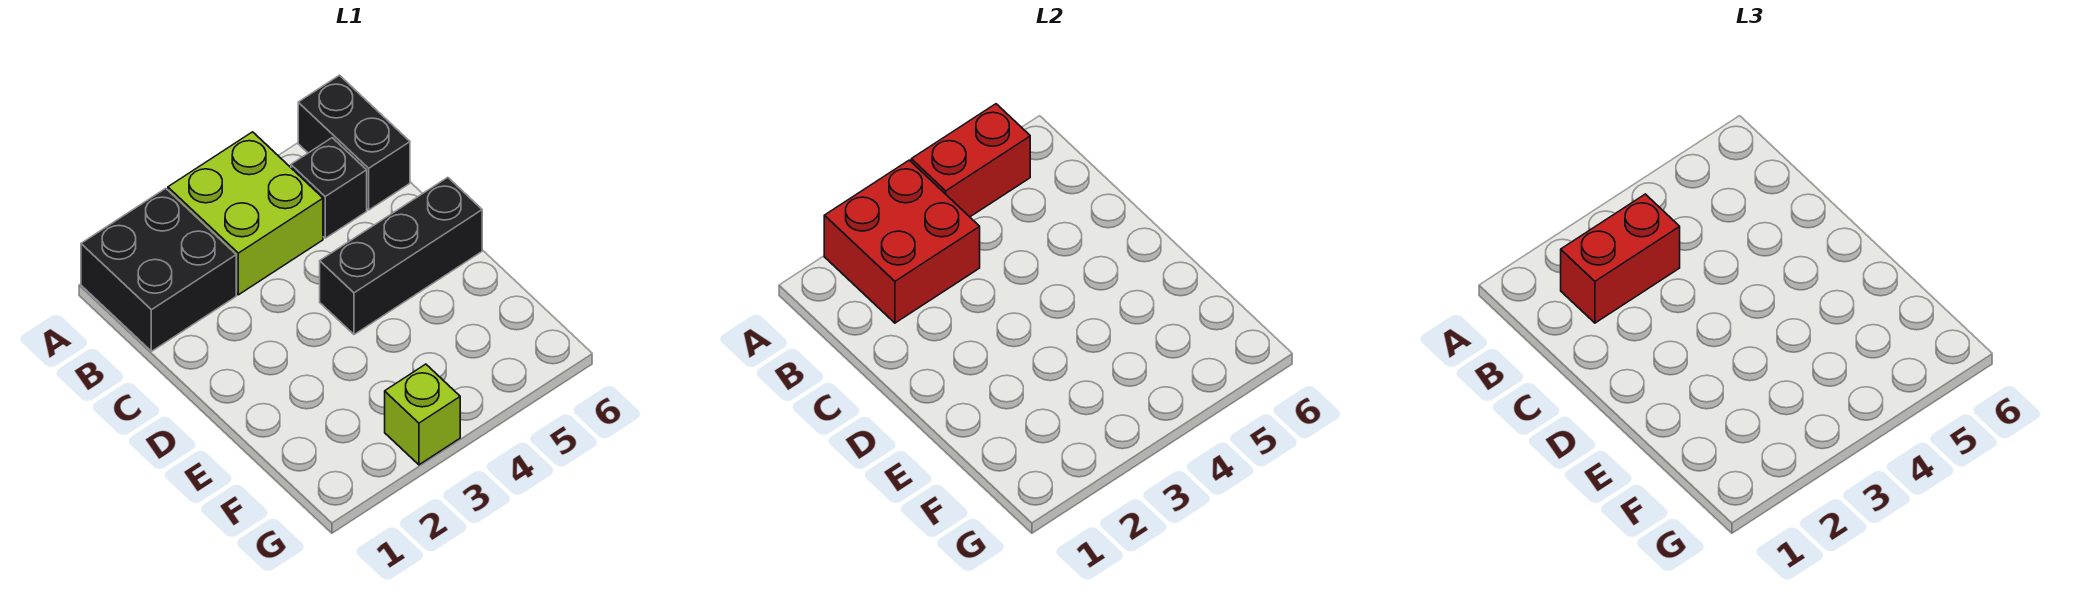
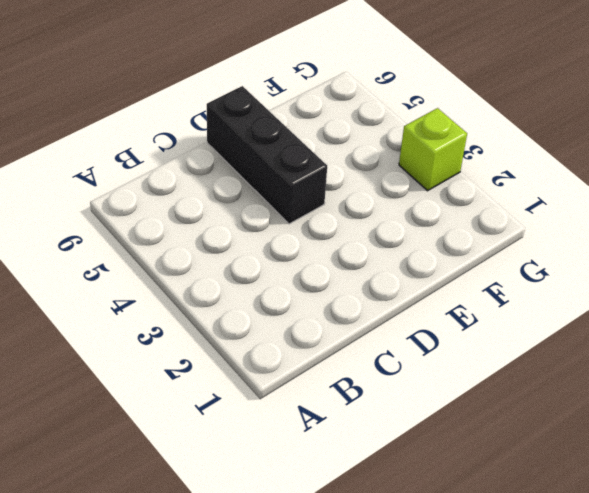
none -> black 2x2 brick [81,188,236,351]
none -> lime 2x2 brick [168,132,323,295]

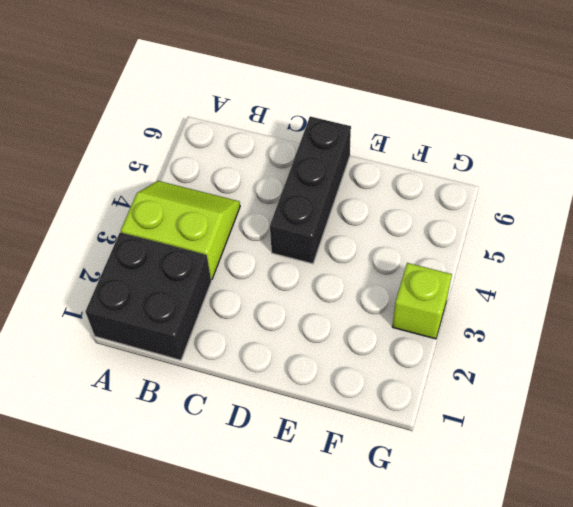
lime 2x2 slope [121,181,240,280] -> lime 2x2 brick [168,132,323,295]
none -> black 1x2 brick [298,75,410,210]
none -> black 1x1 brick [291,138,367,238]

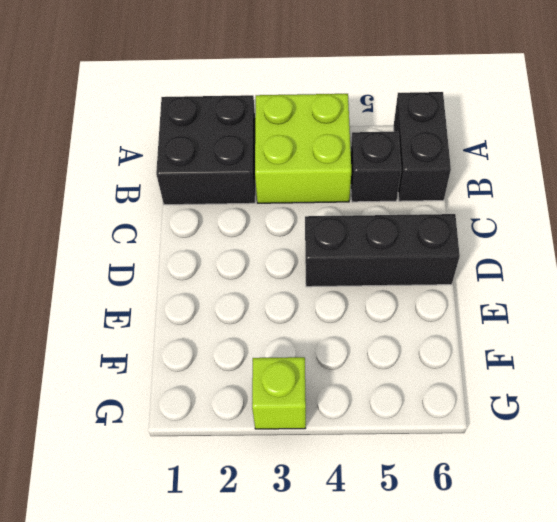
none -> red 2x2 brick [824,160,980,323]
none -> red 1x2 brick [911,104,1030,217]

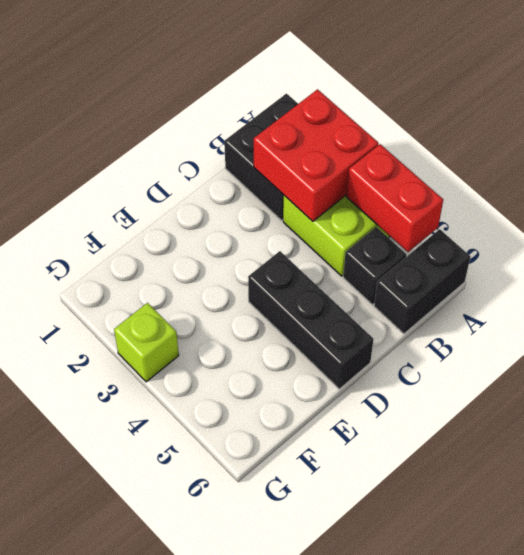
none -> red 1x2 brick [1561,194,1680,323]

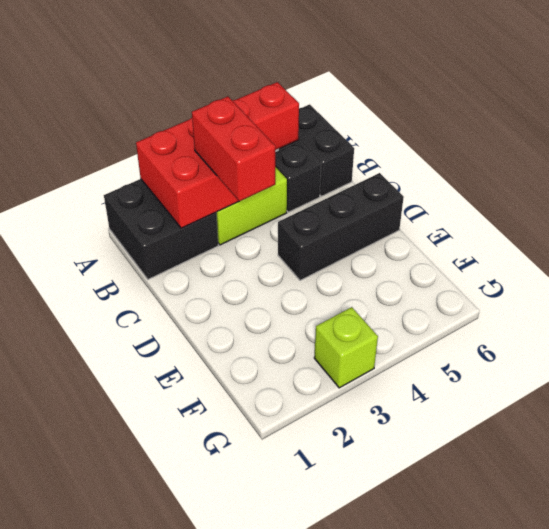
red 1x2 brick [192,96,275,201] -> red 1x2 brick turned to [1561,194,1680,323]

